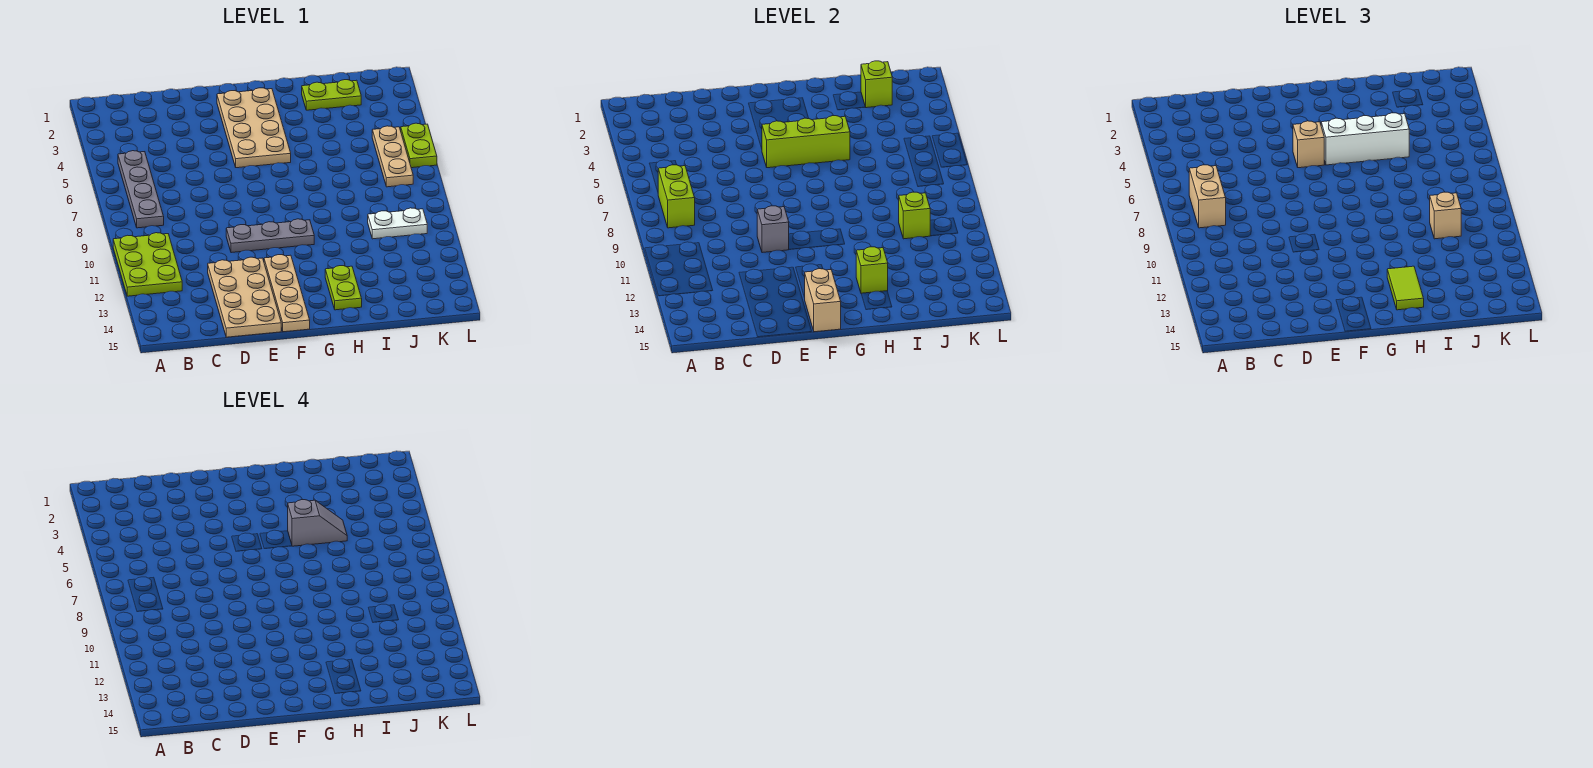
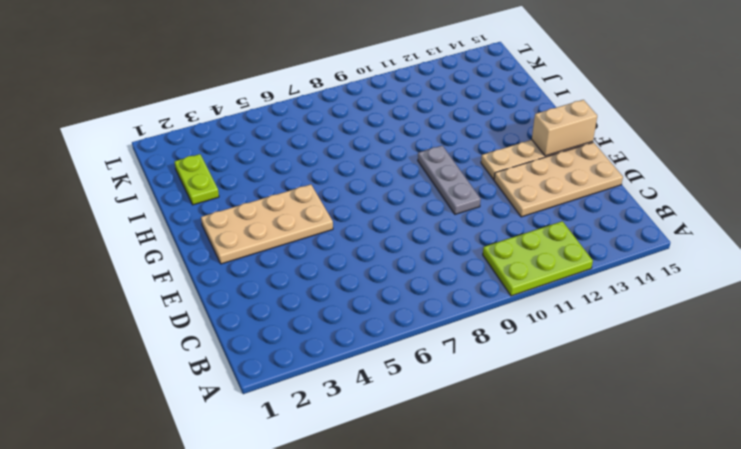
none -> grey 1x4 plate [118,151,164,228]
none -> lime 1x2 plate [325,266,362,310]
none -> white 1x2 plate [368,208,427,239]

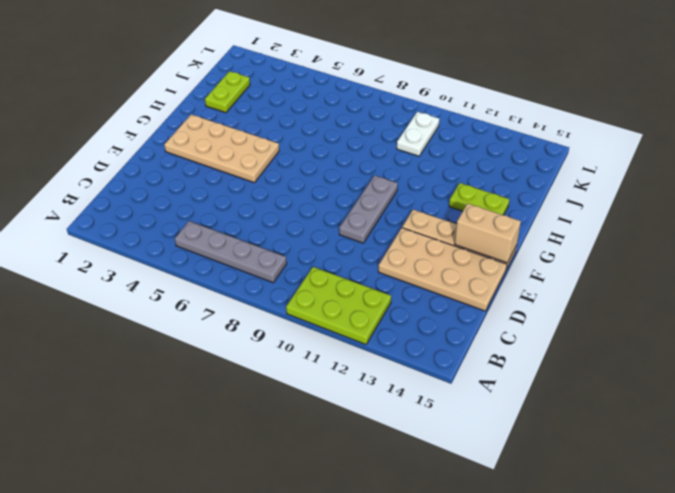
none -> tan 1x3 plate [372,126,413,187]
none -> lime 1x2 plate [401,123,437,168]
none -> lime 1x2 brick [658,165,695,228]

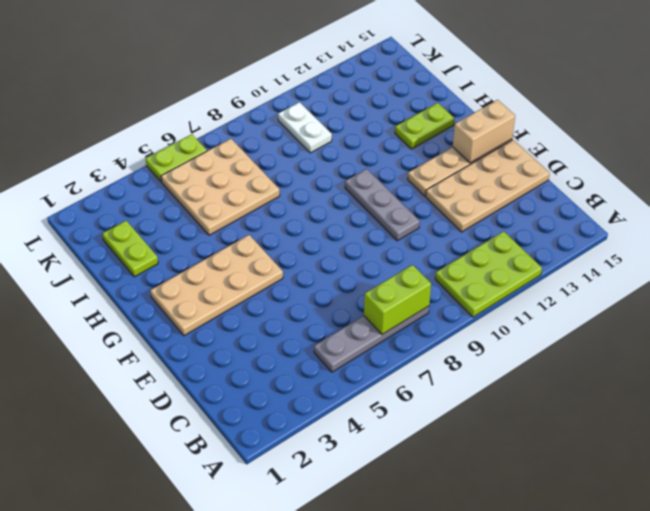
tan 3x3 plate [161,139,280,235] -> tan 1x3 plate [372,126,413,187]
none -> grey 1x1 brick [757,206,789,253]
none -> lime 1x3 brick [762,116,850,168]
none -> lime 1x1 brick [856,247,888,293]

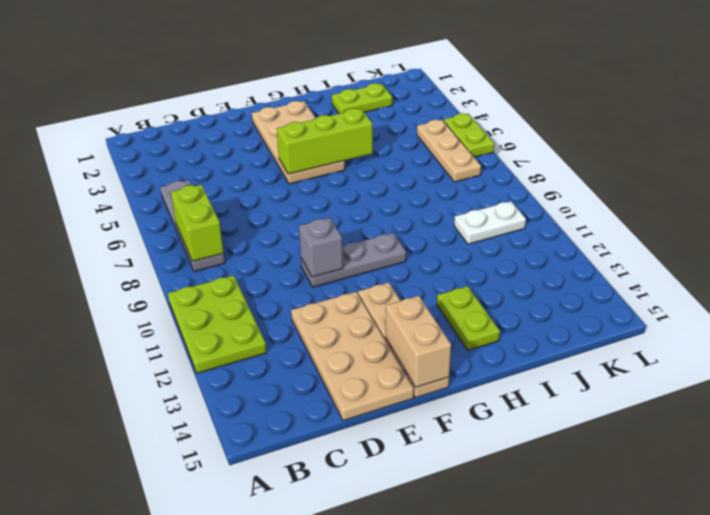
none -> lime 1x1 brick [856,247,888,293]
none -> lime 1x1 brick [861,61,892,108]
none -> lime 1x1 brick [899,192,930,239]

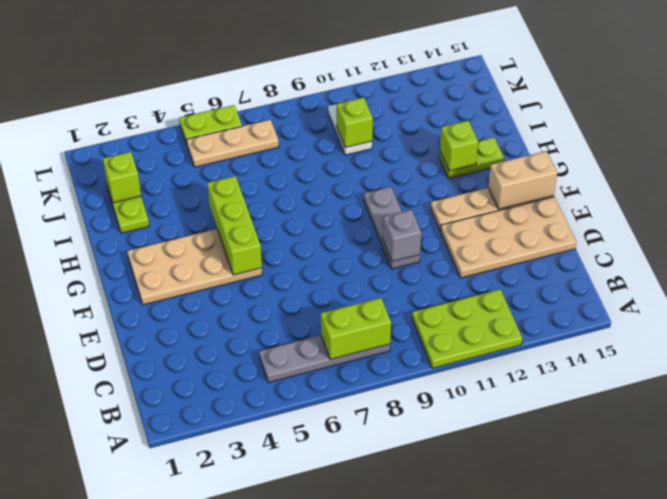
none -> tan 1x2 brick [1189,165,1226,228]
none -> tan 1x1 brick [1293,121,1324,168]
none -> white 1x3 brick [1321,113,1409,165]

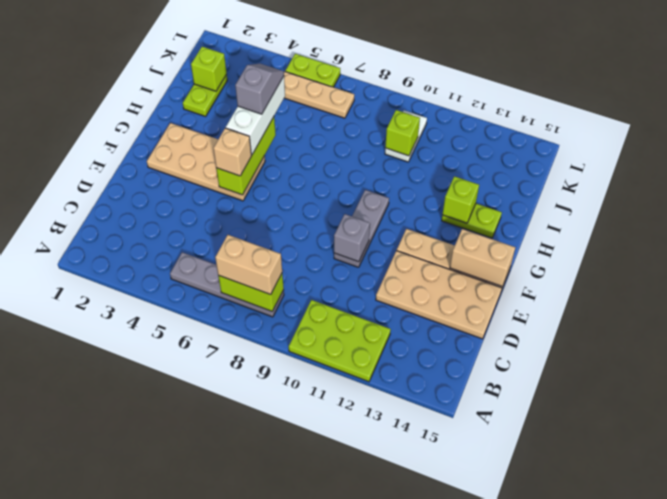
none -> lime 1x2 tile [1387,266,1424,310]
none -> tan 1x1 brick [1430,192,1461,239]

